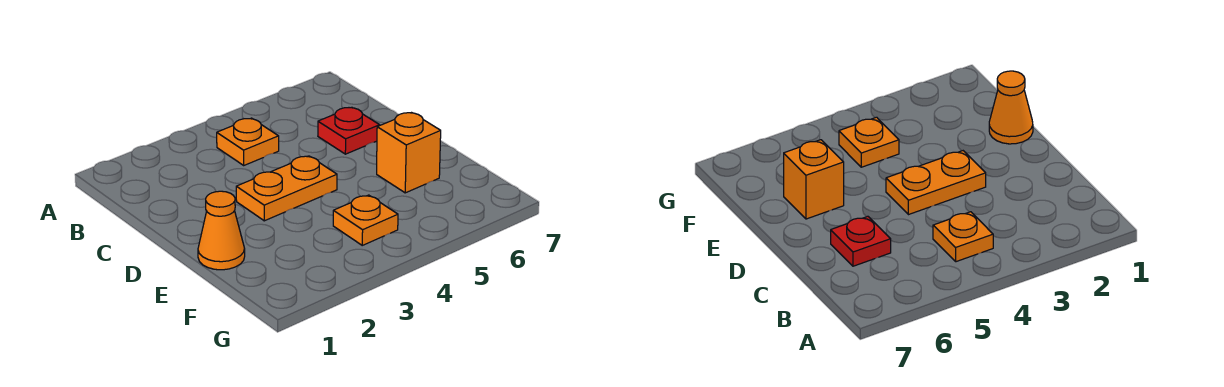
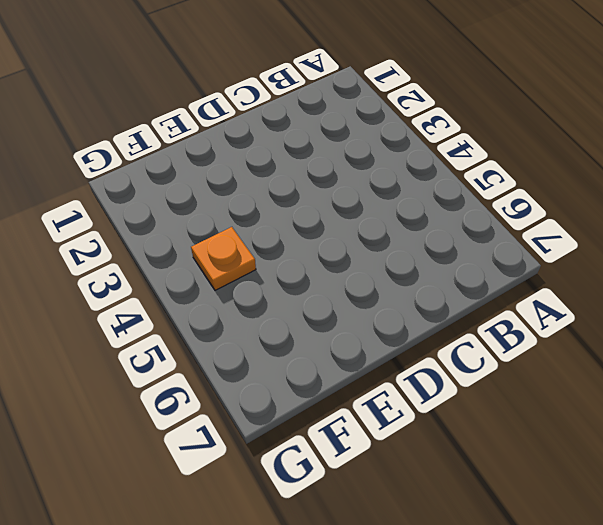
none -> orange 1x1 plate [217,118,279,165]
none -> red 1x1 plate [318,107,380,154]

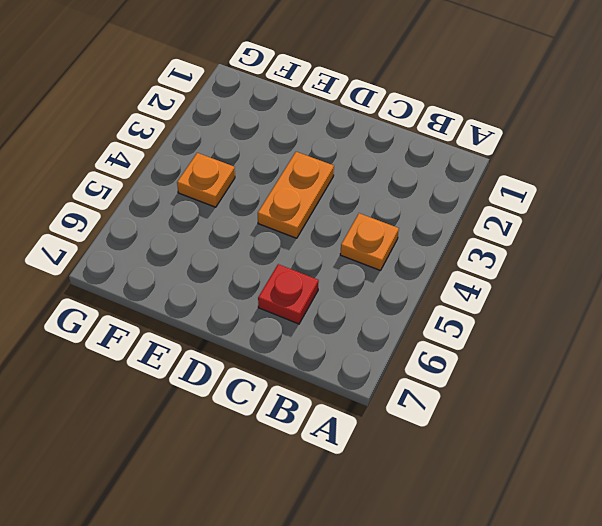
none -> orange 1x1 cone [198,191,245,270]
none -> orange 1x1 brick [377,113,441,193]

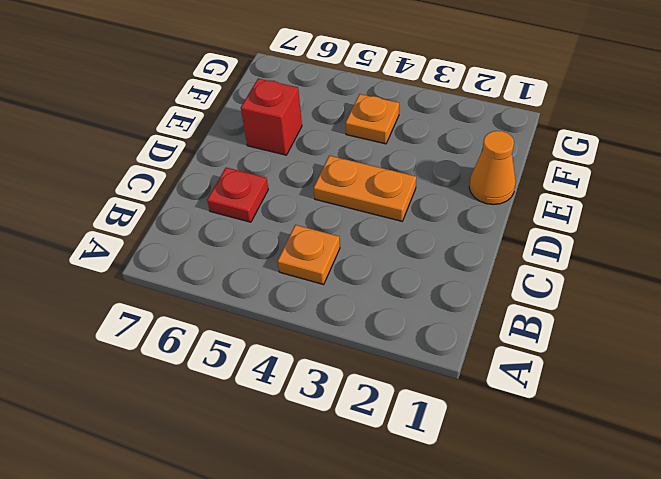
red 1x1 brick [241,79,302,155] -> orange 1x1 brick [377,113,441,193]

